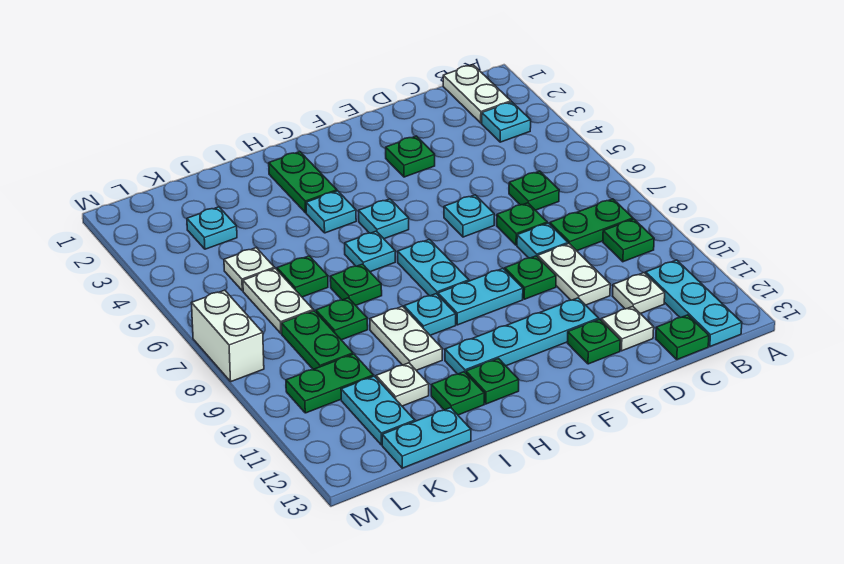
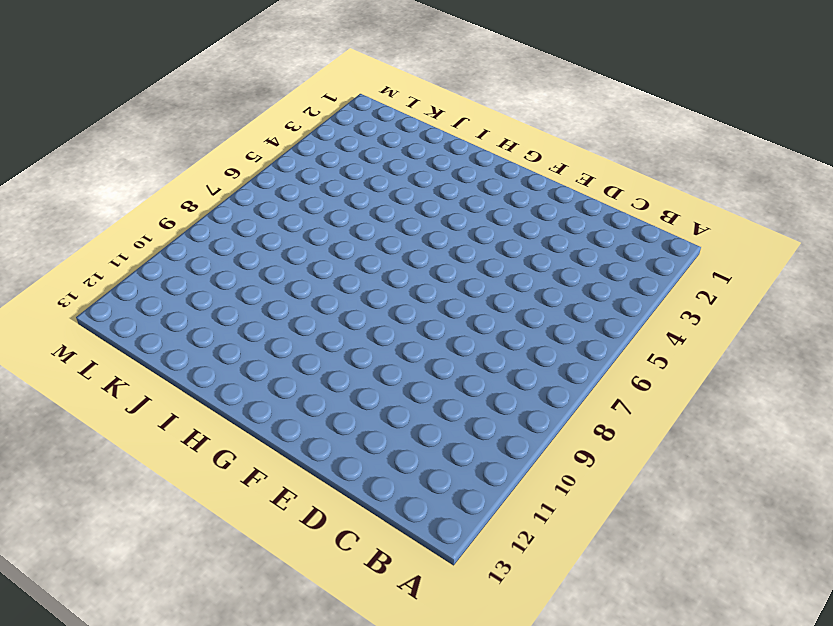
none -> white 1x2 plate [443,65,511,123]
none -> cyan 1x1 plate [482,102,531,142]
none -> green 1x2 plate [550,199,633,251]
none -> green 1x1 plate [603,219,654,262]

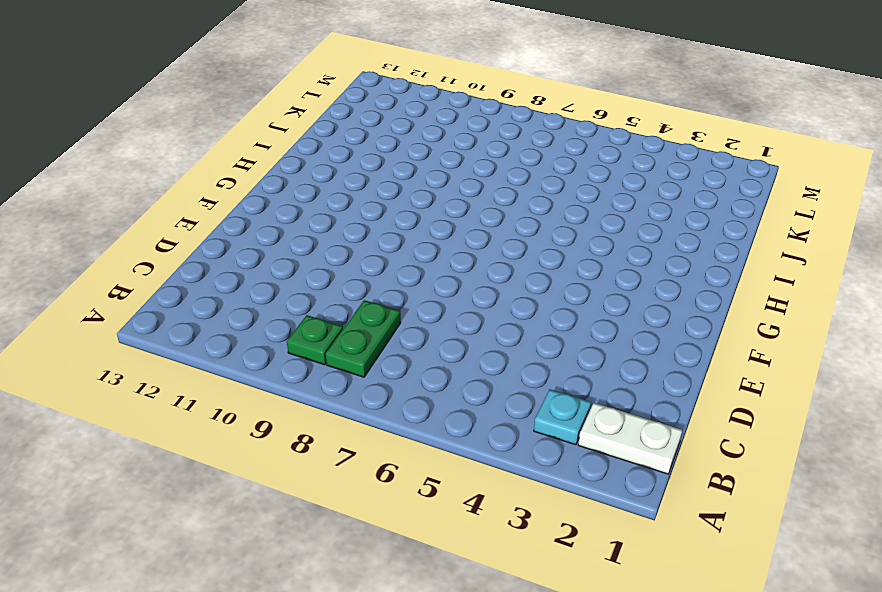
none -> cyan 1x3 plate [645,260,742,346]
none -> green 1x1 plate [509,171,559,210]
none -> white 1x1 plate [613,273,665,314]
none -> green 1x1 plate [656,315,709,360]

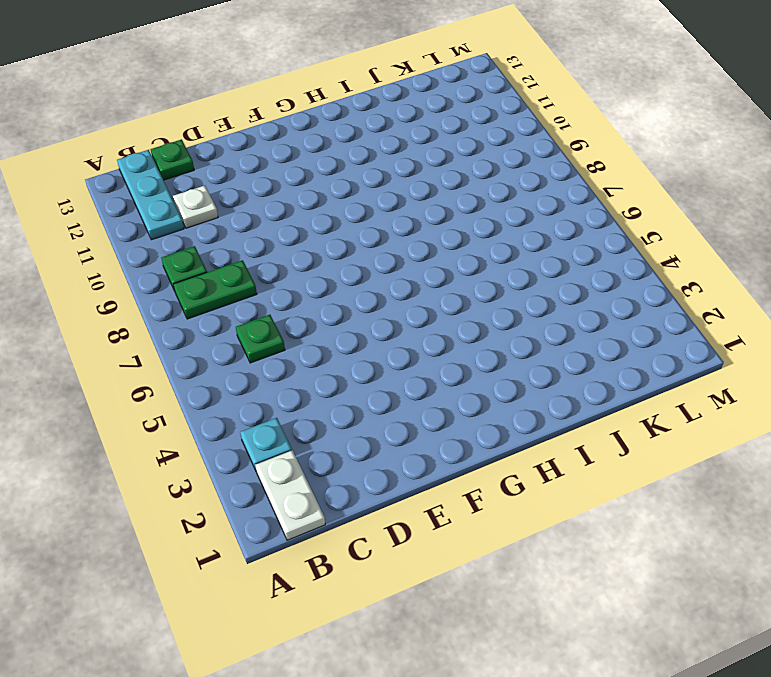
none -> green 1x1 plate [497,203,547,245]
none -> cyan 1x1 plate [517,223,568,258]
none -> white 1x2 plate [538,244,610,305]
none -> white 1x1 plate [601,306,654,351]

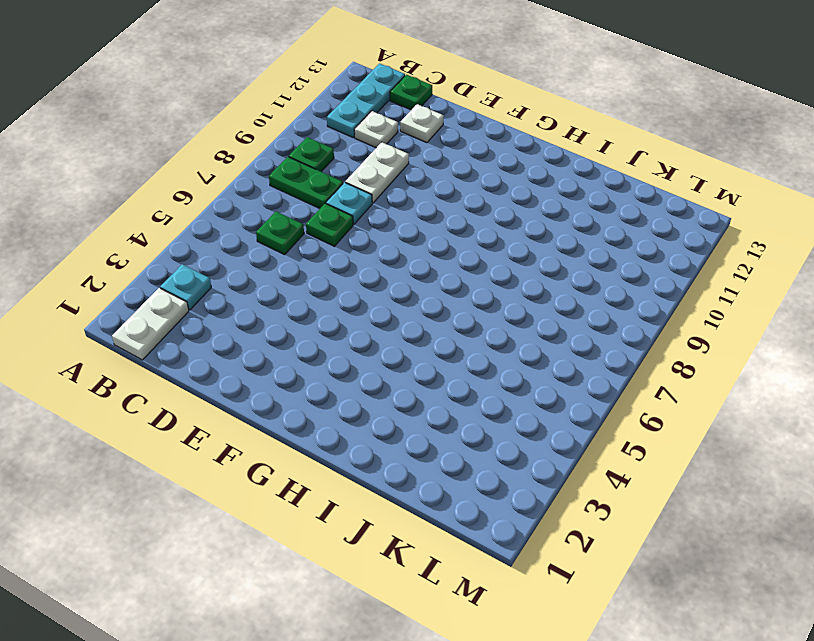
none -> green 1x1 plate [386,136,435,177]
none -> cyan 1x1 plate [444,195,494,237]
none -> green 1x1 plate [505,256,556,299]
none -> cyan 1x4 plate [445,298,599,374]

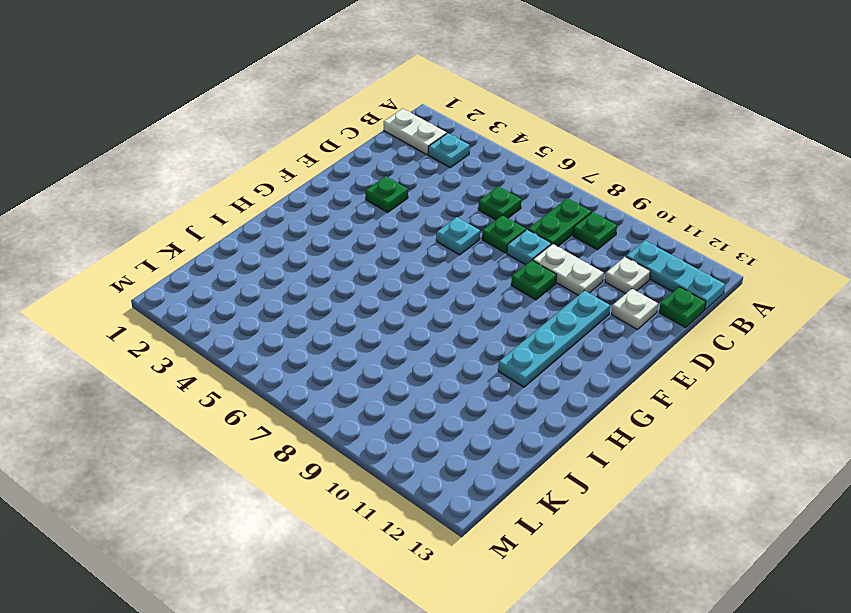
none -> green 1x1 plate [568,319,620,364]
none -> cyan 1x2 plate [438,269,523,325]
none -> cyan 1x1 plate [359,199,409,239]
none -> cyan 1x2 plate [398,239,469,296]

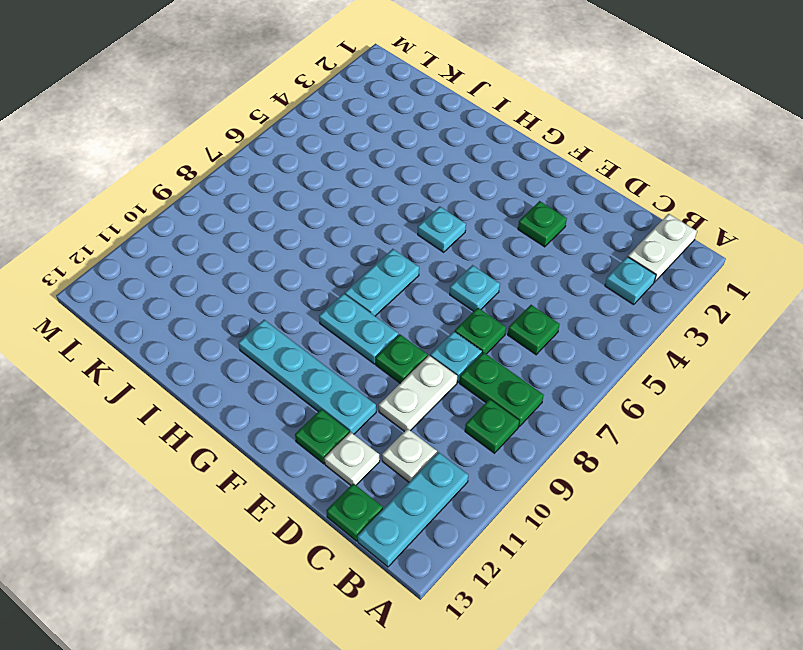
none -> green 1x2 plate [269,152,337,213]
none -> cyan 1x1 plate [306,191,356,233]
none -> cyan 1x1 plate [345,231,395,272]
none -> cyan 1x1 plate [404,294,456,335]

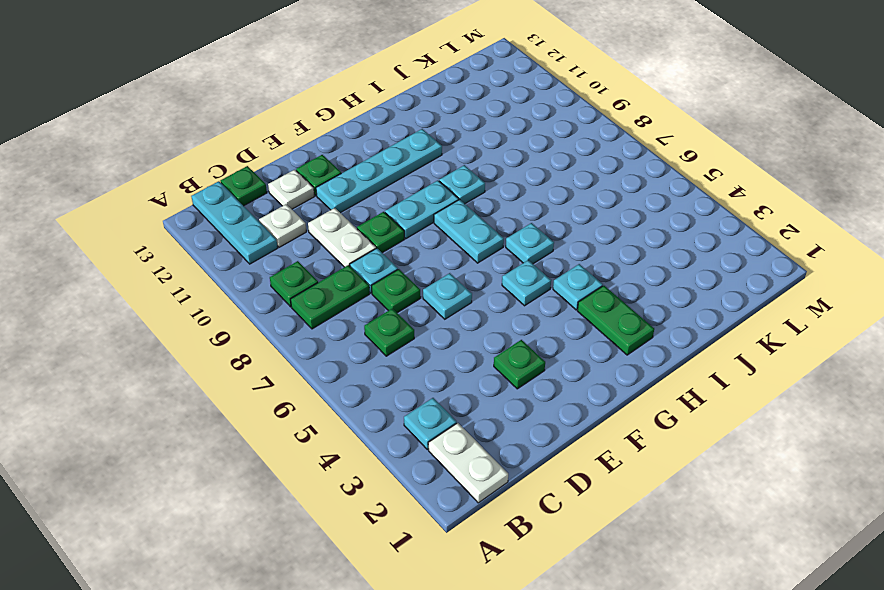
none -> green 1x1 plate [466,358,519,404]
none -> green 1x1 plate [330,264,382,305]
none -> white 1x2 plate [370,306,442,370]
none -> green 1x1 plate [431,372,484,415]

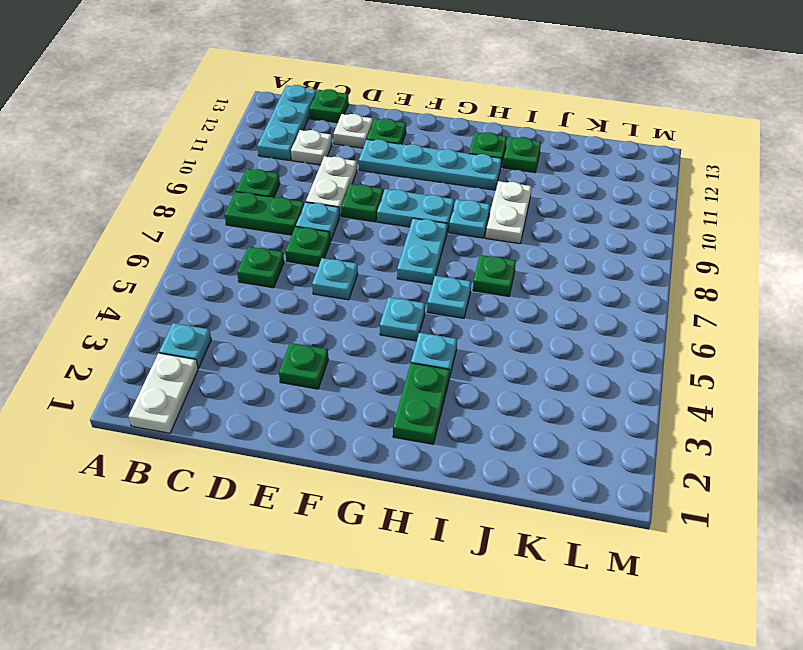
none -> green 1x1 plate [277,256,328,297]
none -> green 1x1 plate [316,298,368,340]
none -> white 1x1 plate [376,363,429,406]
none -> cyan 1x2 plate [382,408,471,468]

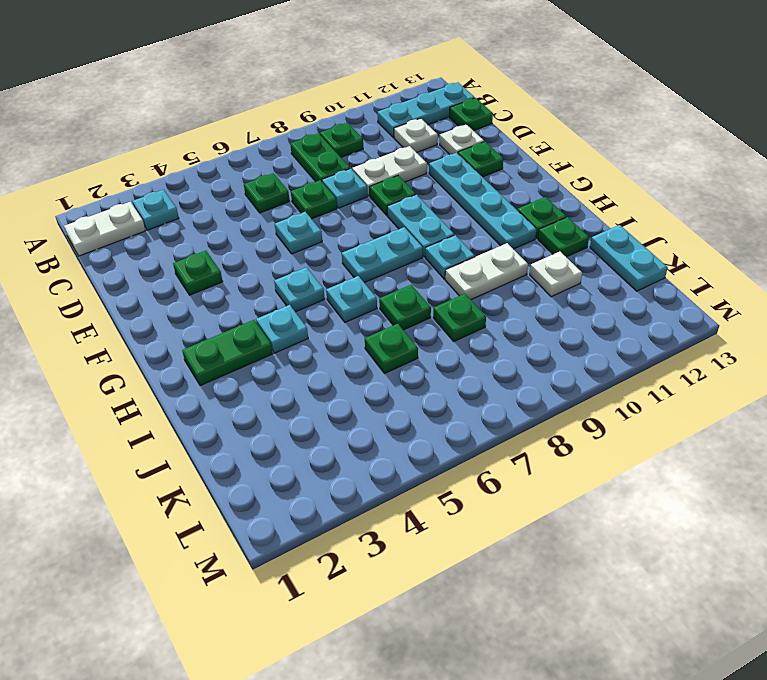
none -> cyan 1x1 plate [187,207,237,249]
none -> white 1x1 plate [224,248,275,291]
none -> white 1x2 plate [243,268,313,333]
none -> green 1x2 plate [281,311,353,369]

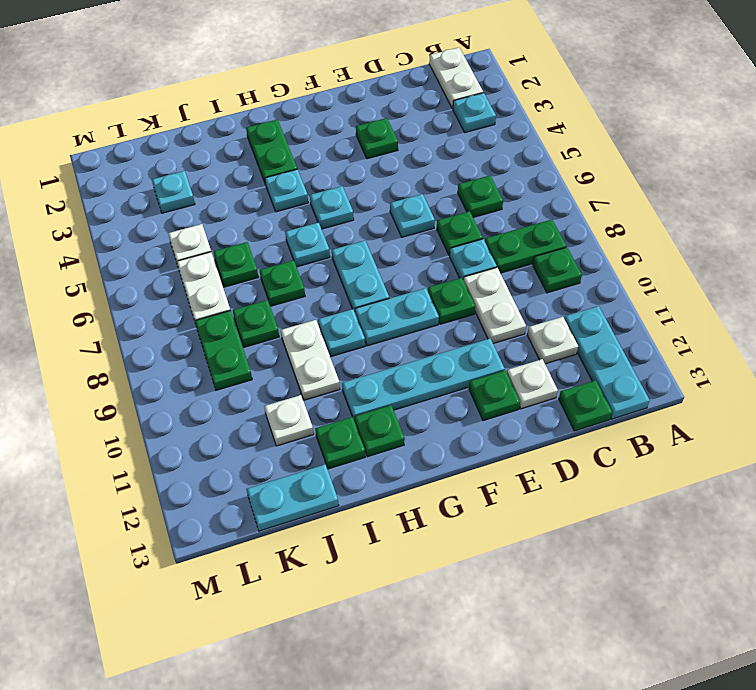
none -> green 1x2 plate [286,354,373,413]
none -> cyan 1x2 plate [341,376,415,445]
none -> white 1x2 brick [192,290,264,381]

